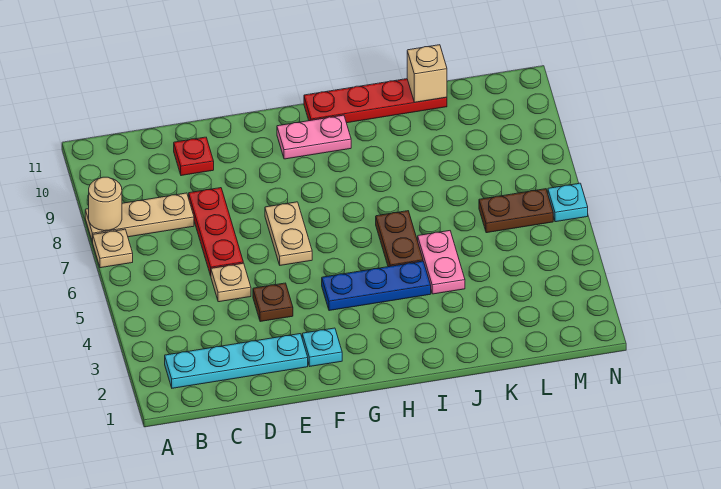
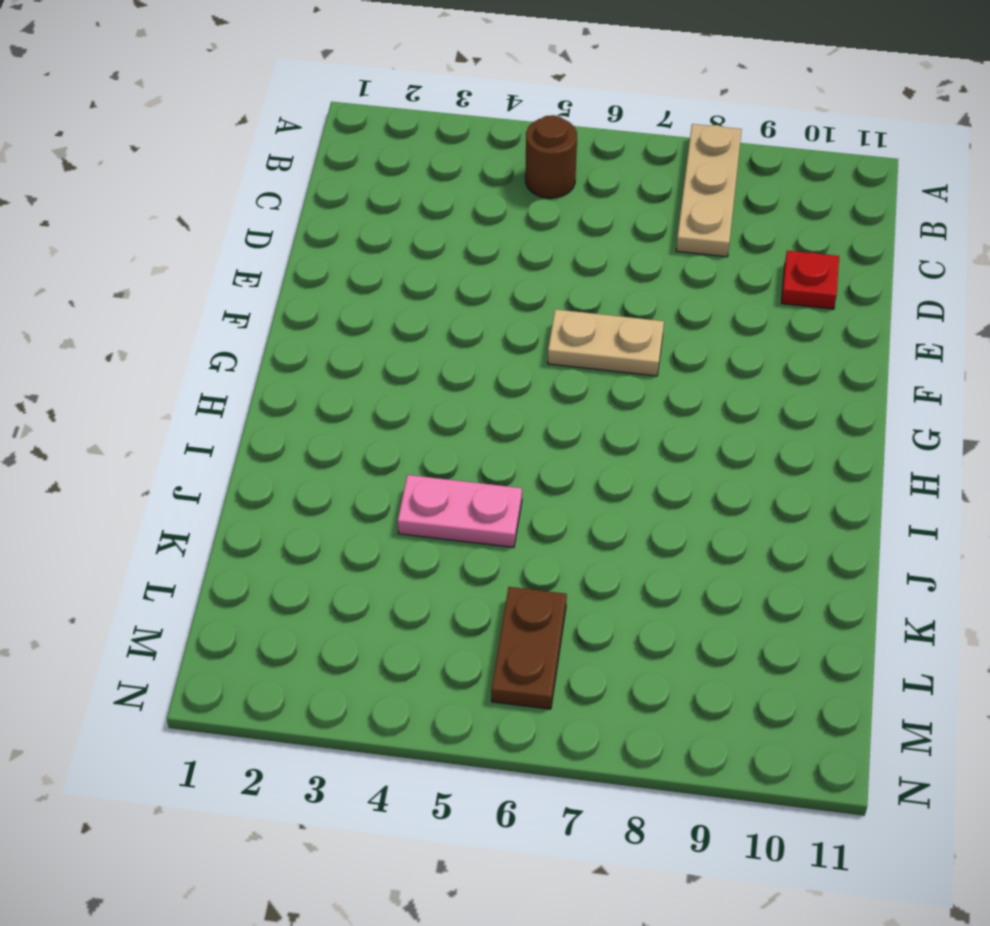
brown 1x1 round brick [525,115,577,198] -> none
none -> tan 1x1 plate [93,229,133,268]
none -> cyan 1x4 plate [165,334,308,388]
none -> tan 1x1 plate [211,263,251,302]

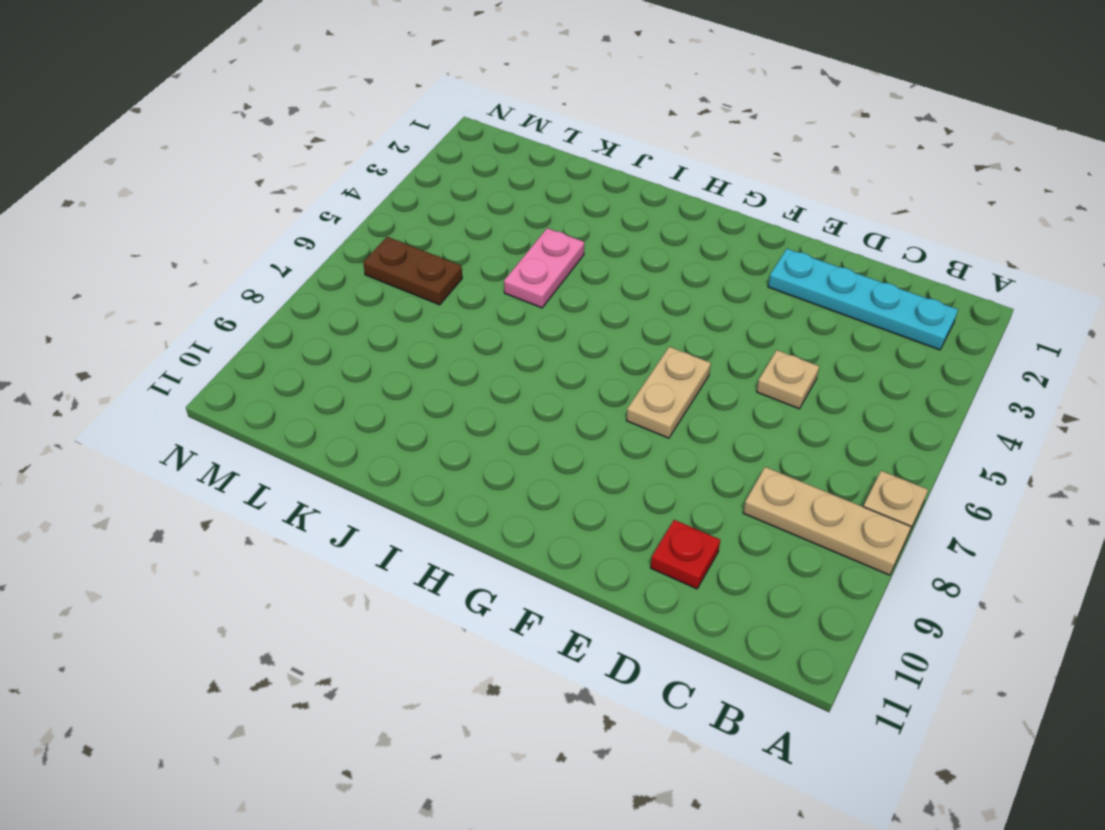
none -> red 1x3 plate [189,188,243,276]
none -> brown 1x1 plate [253,283,293,322]
none -> cyan 1x1 plate [302,328,342,366]

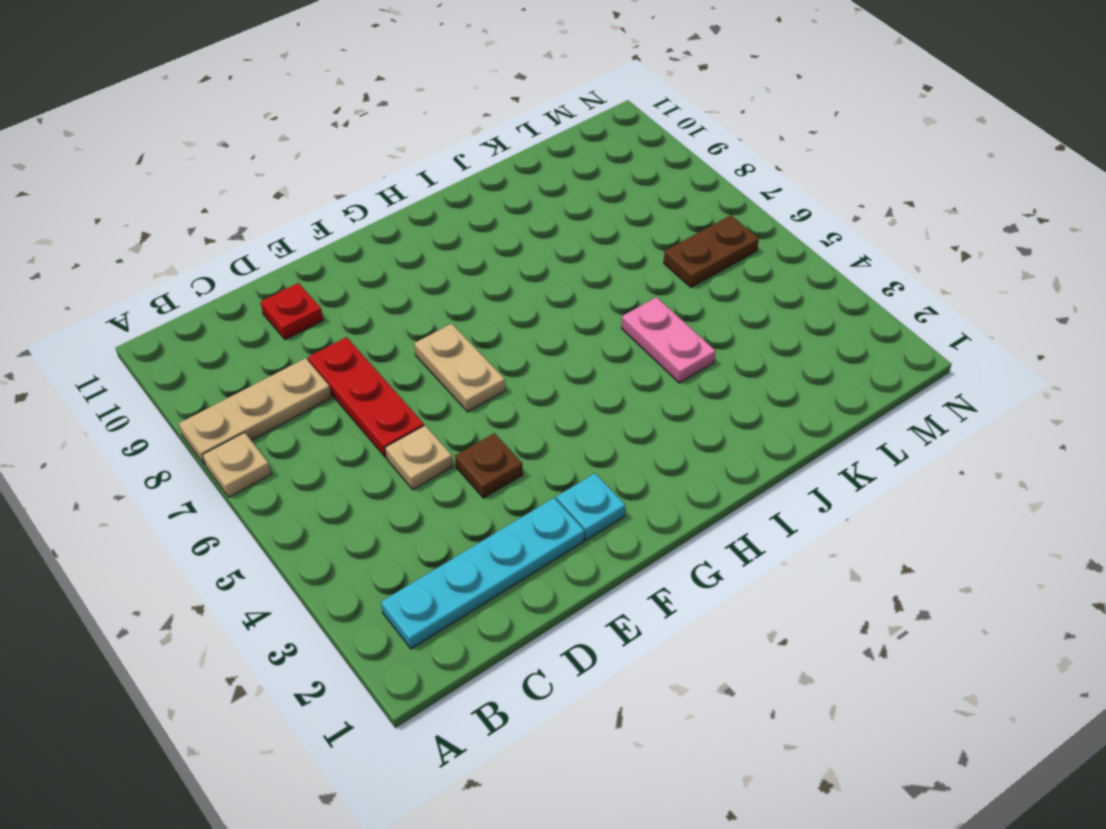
none -> blue 1x3 plate [322,261,431,311]
none -> pink 1x2 plate [277,115,351,159]
none -> red 1x4 plate [304,79,447,123]

